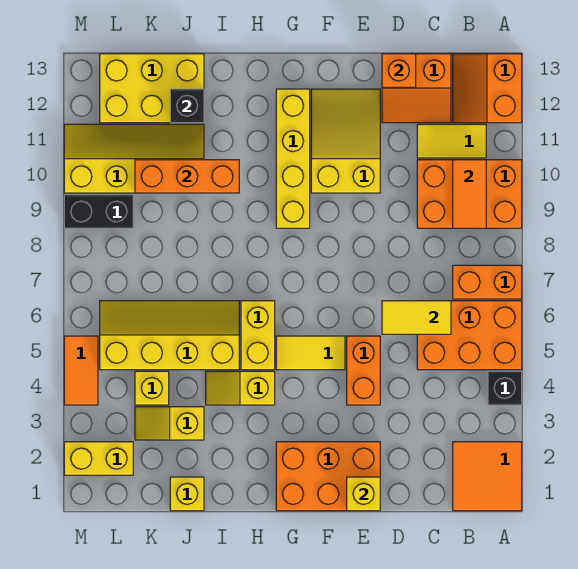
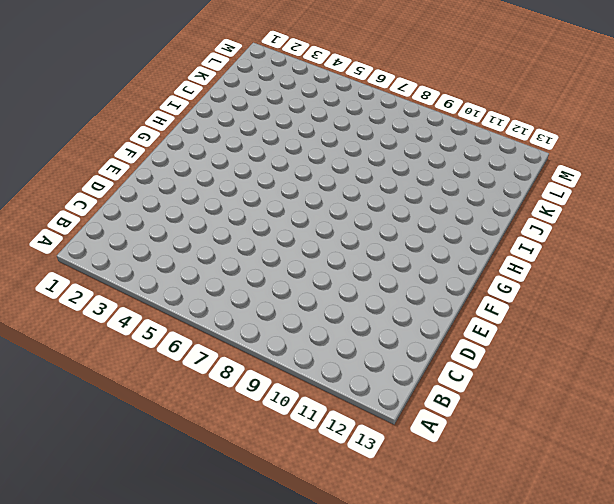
none -> orange 2x2 tile [453,442,522,511]
none -> black 1x1 brick [488,371,522,405]
none -> orange 2x3 brick [417,301,522,370]
none -> orange 1x2 brick [453,265,522,299]

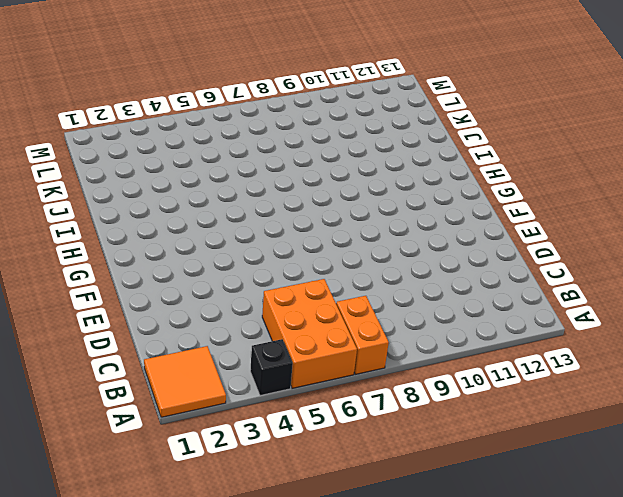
none -> orange 2x3 brick [417,160,522,228]
none -> orange 2x2 slope [453,54,522,123]
none -> yellow 1x2 tile [417,124,486,158]
none -> orange 2x2 slope [382,54,451,123]

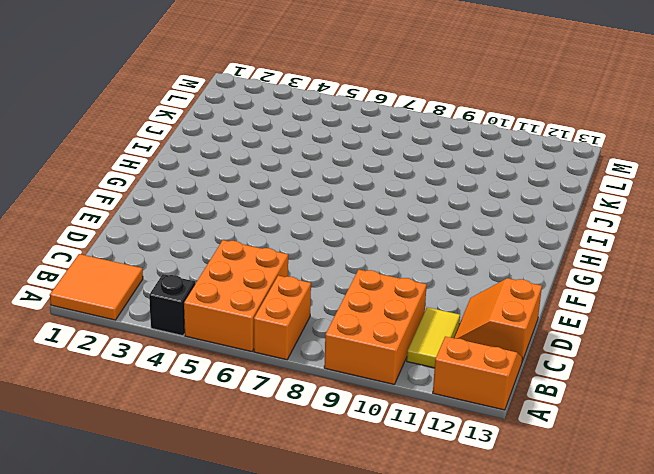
none -> orange 2x3 brick [276,442,380,511]
none -> orange 1x2 brick [347,336,380,405]
none -> yellow 2x3 slope [311,89,380,193]
none -> yellow 1x2 tile [276,336,345,370]

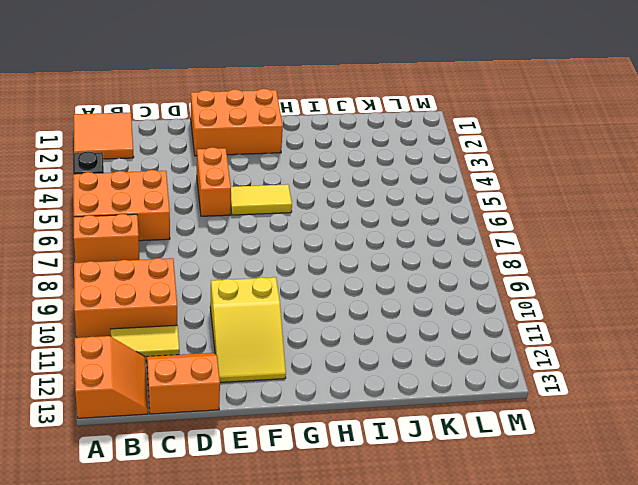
none -> yellow 1x4 brick [276,89,310,228]
none -> yellow 1x2 slope [206,371,275,405]
none -> yellow 1x2 brick [241,301,275,370]
none -> yellow 2x4 slope [100,301,239,370]

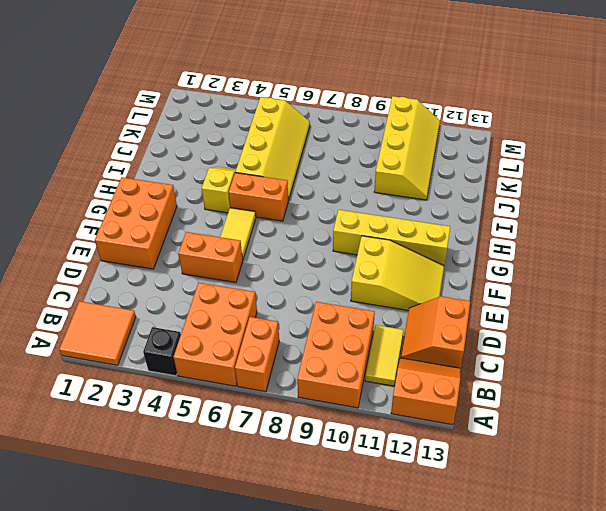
orange 1x2 brick [229,173,288,221] -> yellow 1x2 brick [241,301,275,370]
none -> yellow 1x1 brick [170,477,204,511]
none -> yellow 1x2 slope [135,407,204,440]
none -> yellow 2x3 brick [100,54,204,123]
none -> yellow 1x1 brick [135,371,169,405]

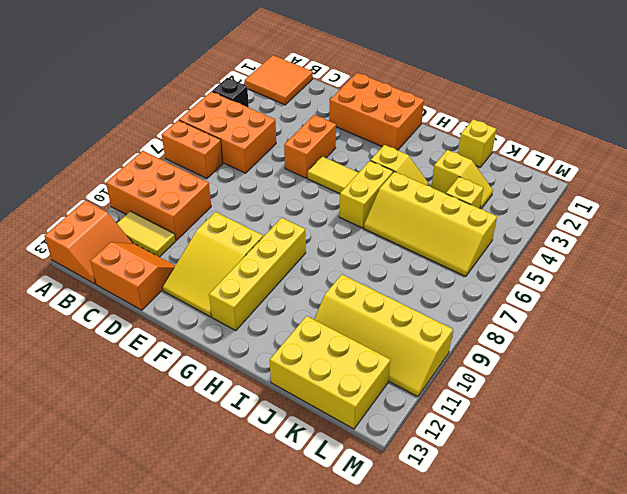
none -> yellow 1x2 brick [64,442,133,475]
none -> black 1x2 brick [64,195,133,228]
none -> orange 1x2 tile [64,336,98,405]
none -> orange 1x2 tile [453,160,486,228]

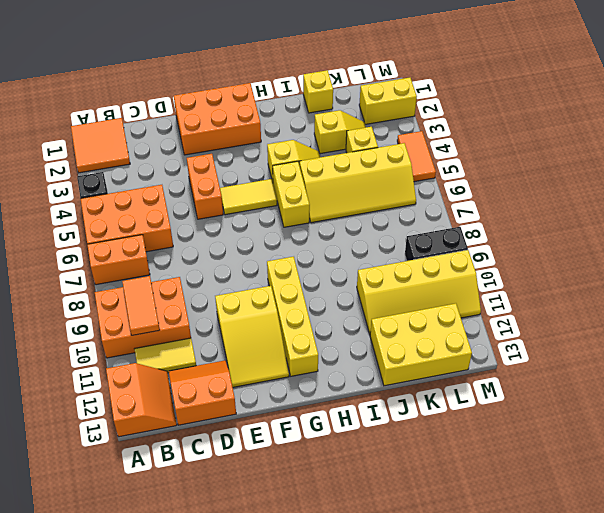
none -> yellow 1x2 tile [382,301,451,334]
none -> orange 1x1 brick [382,54,416,87]
none -> yellow 1x1 brick [347,477,380,511]
none -> orange 1x3 brick [135,160,239,193]

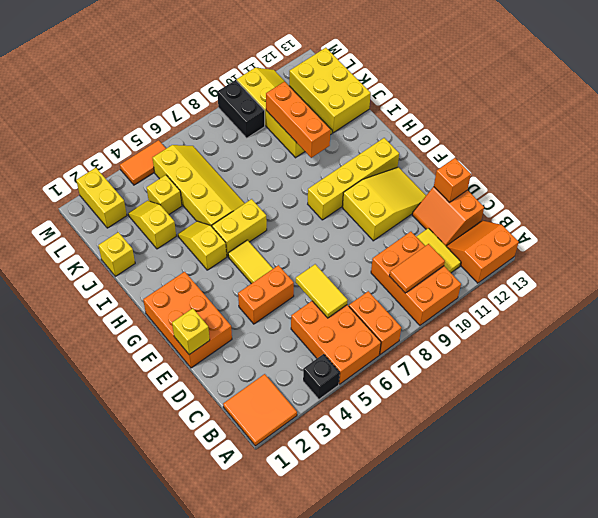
none -> black 1x1 brick [170,89,204,123]

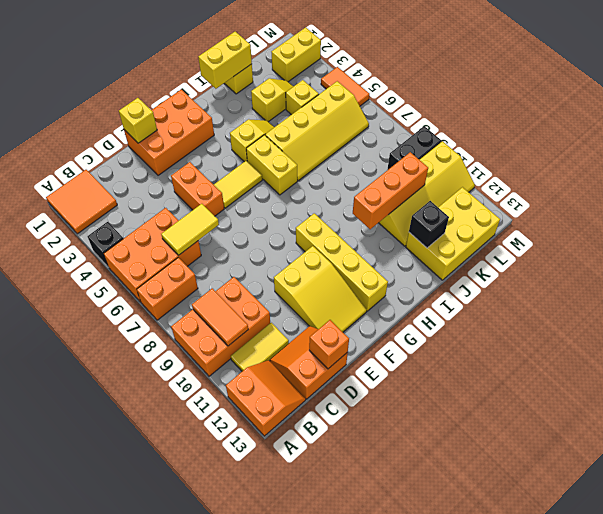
yellow 1x2 brick [198,32,252,89] -> none

